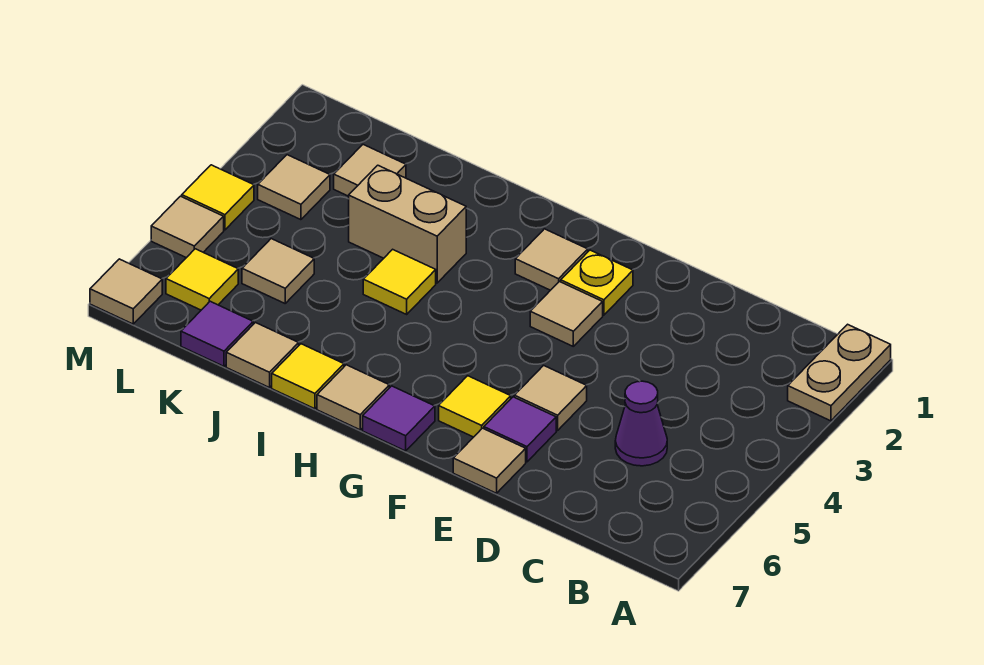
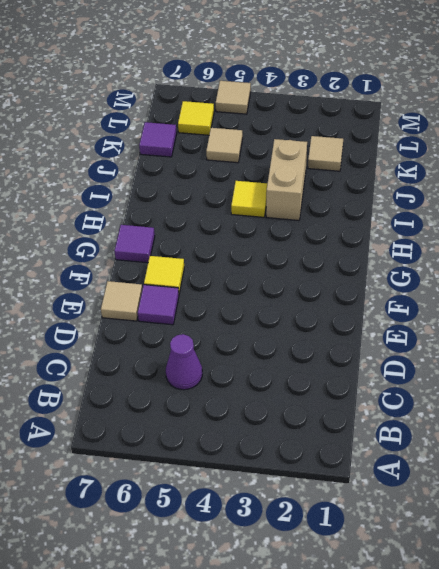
none -> tan 1x2 plate [788,324,891,421]
none -> tan 1x1 tile [514,365,587,430]
none -> yellow 1x1 plate [561,250,633,315]

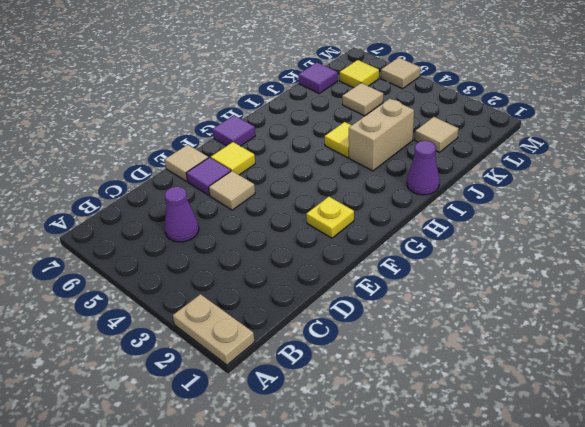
purple 1x1 cone [407,141,440,195] -> none
none -> tan 1x1 tile [530,282,603,346]
none -> tan 1x1 tile [515,229,588,290]
none -> tan 1x1 tile [317,365,389,430]

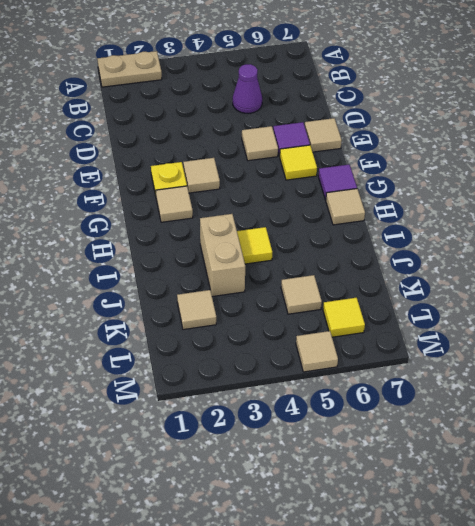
none -> yellow 1x1 tile [272,344,344,409]
none -> tan 1x1 tile [226,323,299,388]
none -> purple 1x1 tile [181,301,253,366]

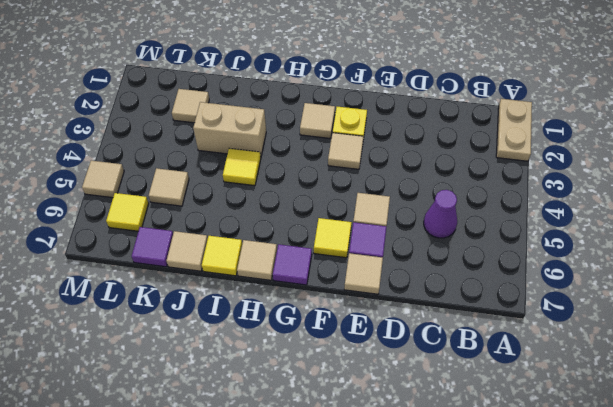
none -> tan 1x1 tile [258,155,330,220]
none -> yellow 1x1 tile [182,165,254,230]
none -> tan 1x1 tile [90,259,162,324]

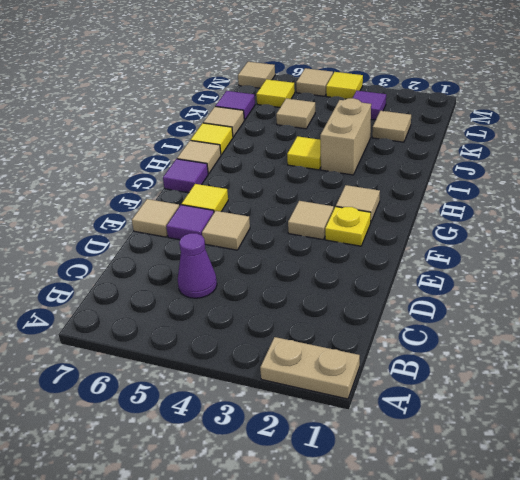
purple 1x1 tile [353,91,386,120] -> tan 1x1 tile [258,155,330,220]

